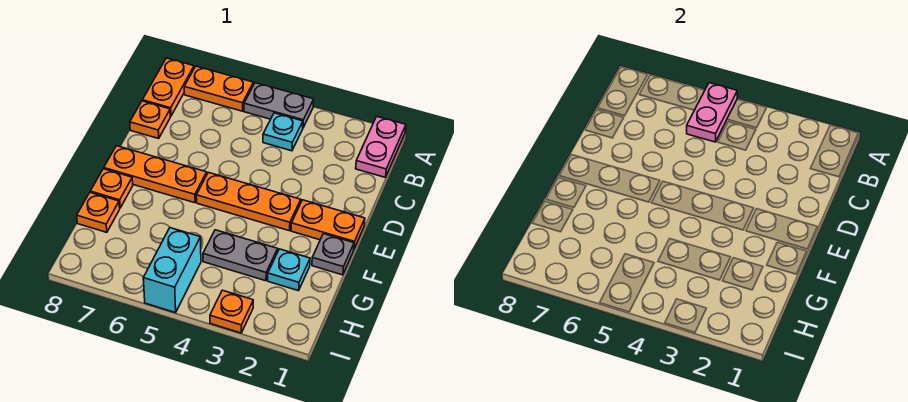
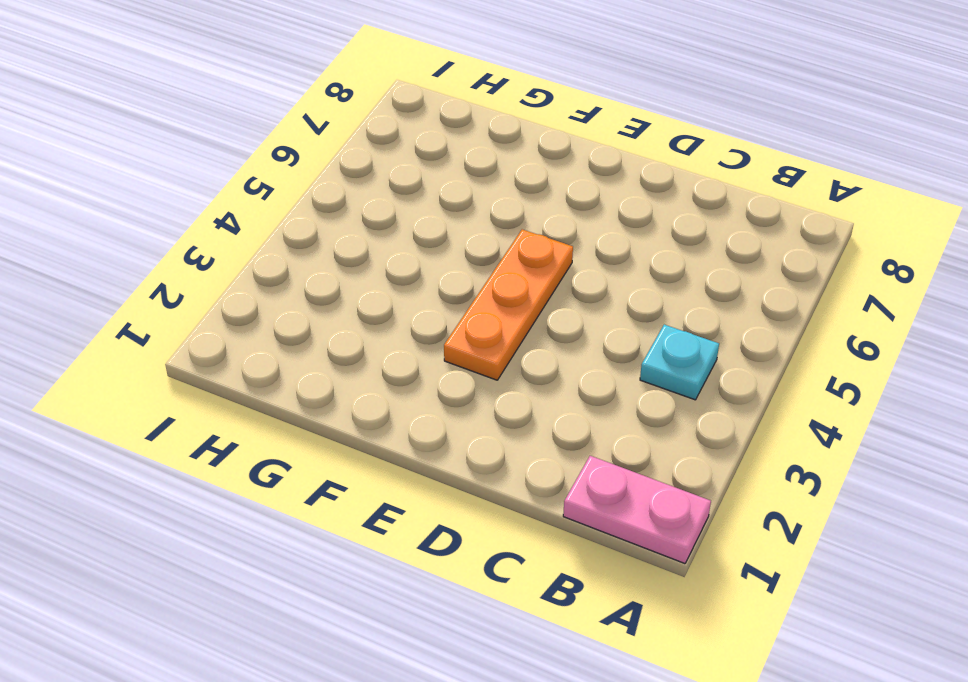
none -> grey 1x2 plate [244,83,314,128]
none -> orange 1x2 plate [184,66,253,111]
none -> orange 1x2 plate [142,58,194,116]

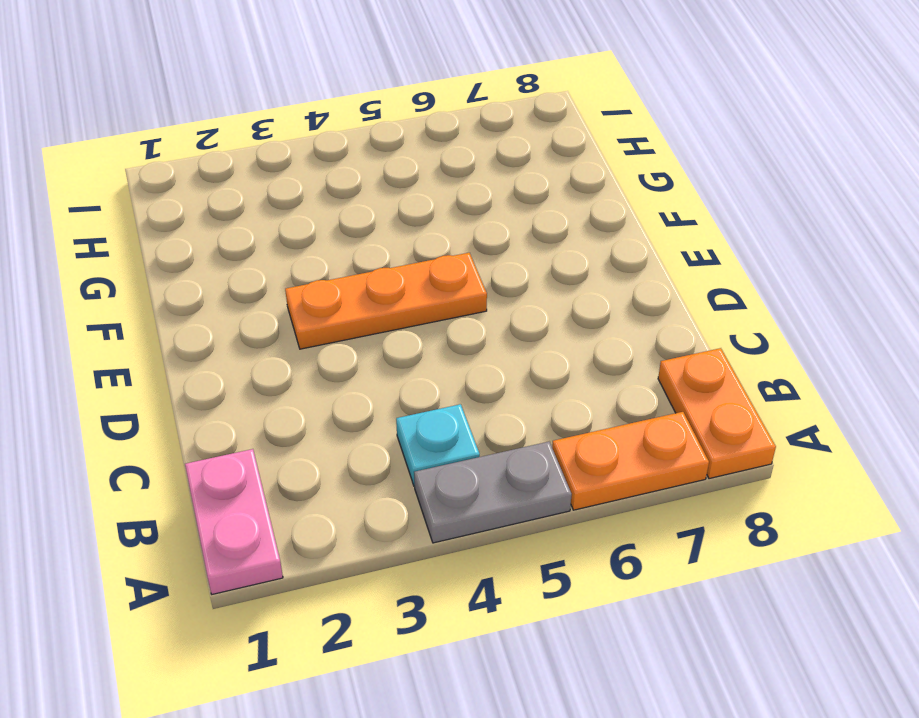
none -> orange 1x1 plate [130,101,170,138]
none -> orange 1x2 plate [291,200,365,249]
none -> orange 1x3 plate [104,146,207,203]

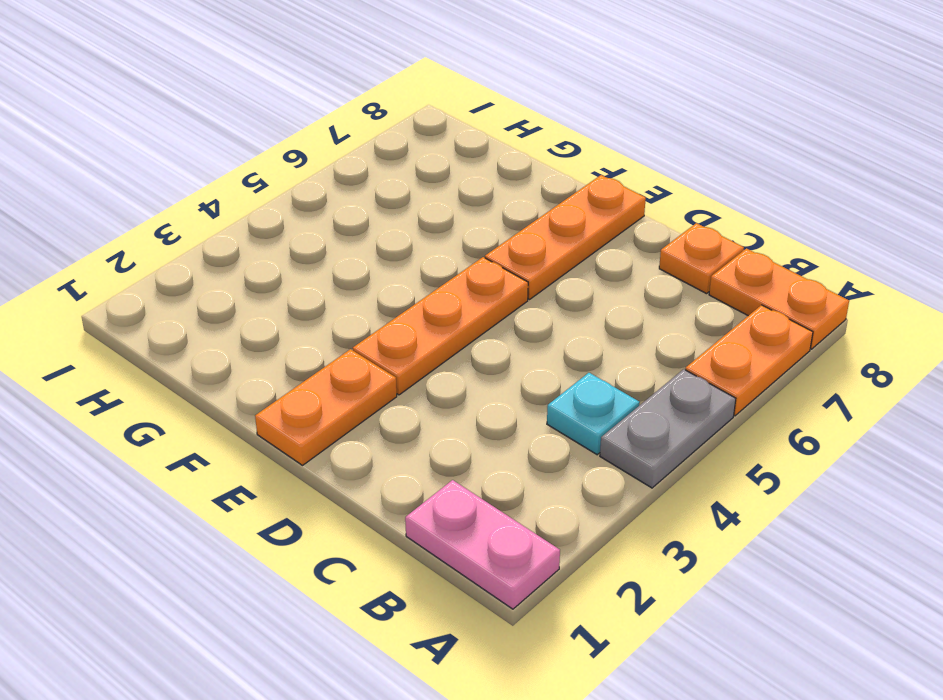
none -> grey 1x1 plate [312,234,354,275]
none -> orange 1x1 plate [90,169,133,208]
none -> cyan 1x1 plate [268,249,310,291]

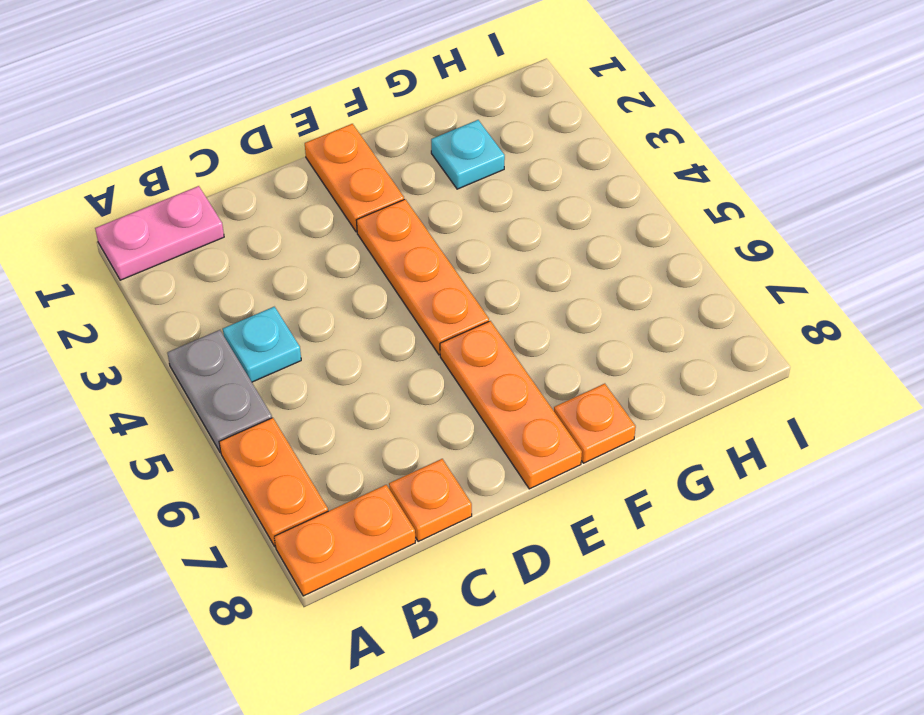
none -> grey 1x1 plate [312,234,354,275]
none -> grey 1x2 plate [203,230,278,281]
none -> orange 1x1 plate [77,193,120,232]

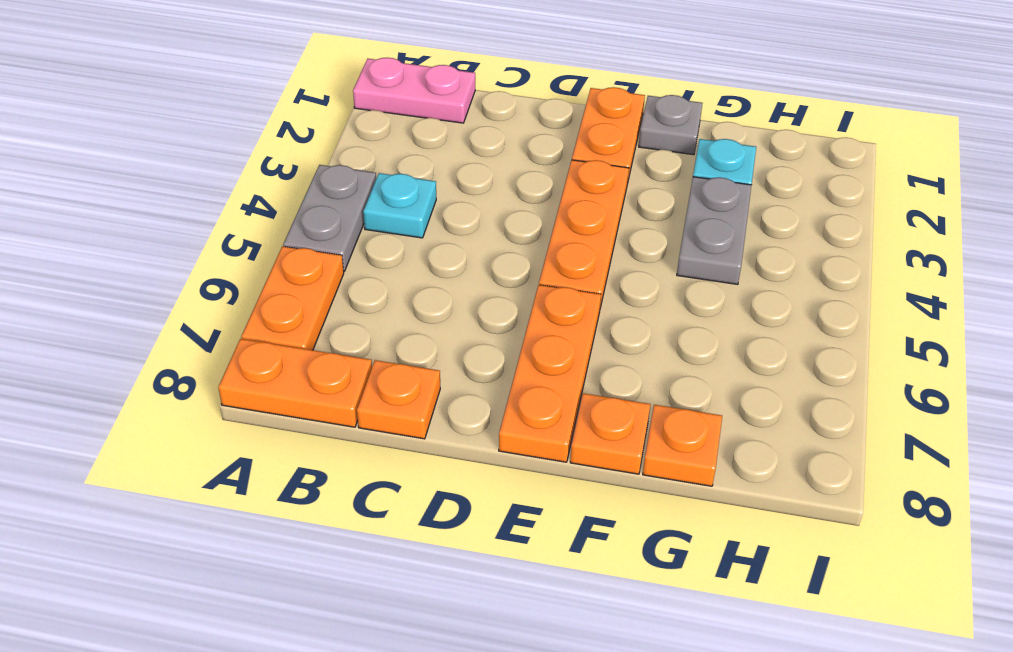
none -> cyan 1x2 brick [143,228,201,313]
none -> orange 1x1 plate [210,290,253,333]
none -> pink 1x2 plate [687,83,737,142]

